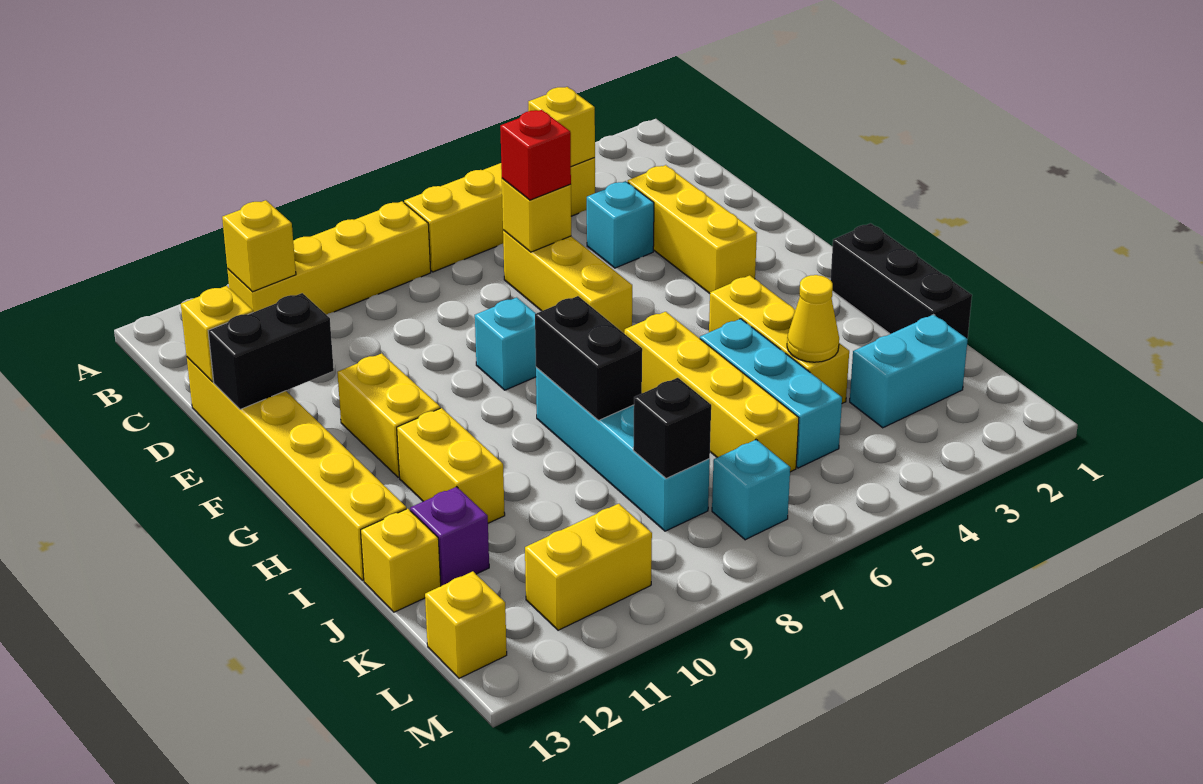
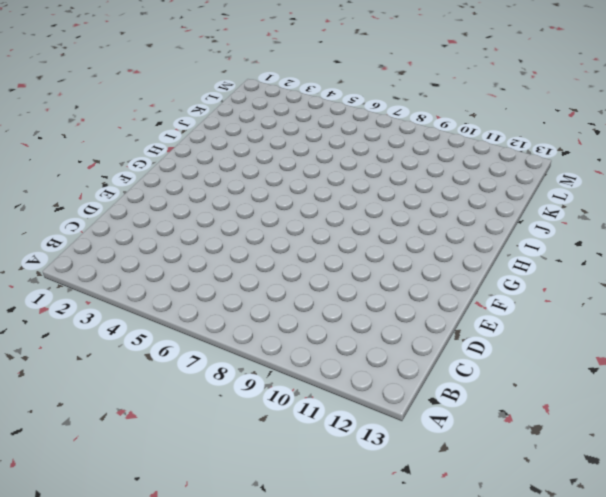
none -> yellow 1x4 brick [404,158,595,272]
none -> yellow 1x4 brick [227,201,431,315]
none -> yellow 1x3 brick [628,165,757,293]

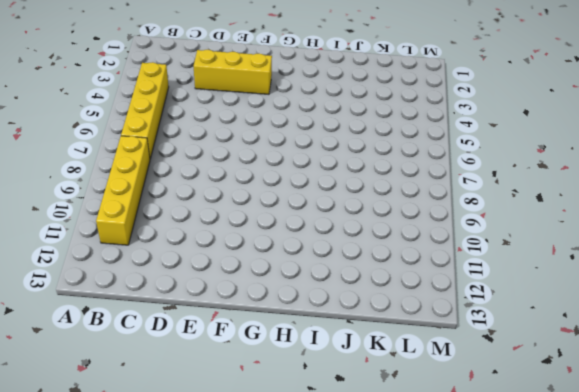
none -> cyan 1x1 brick [587,181,654,268]
none -> yellow 1x3 brick [503,230,632,333]
none -> yellow 1x6 brick [187,357,406,580]

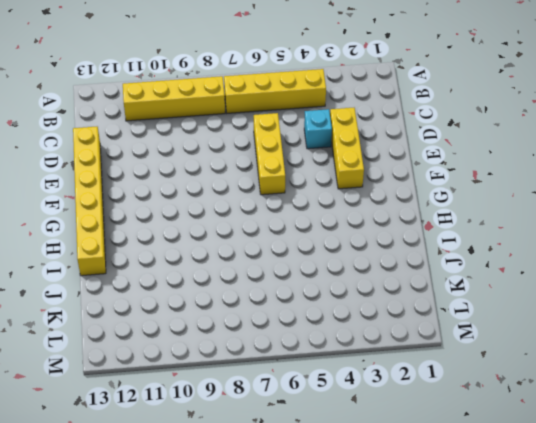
none -> cyan 1x1 brick [475,297,536,390]
none -> yellow 1x2 brick [337,353,440,477]
none -> black 1x3 brick [831,223,972,339]

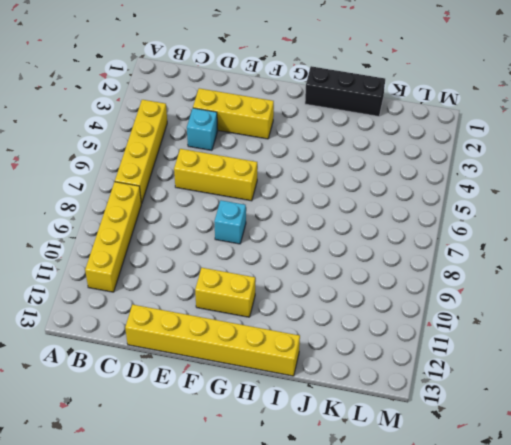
none -> yellow 1x3 brick [709,275,849,403]
none -> yellow 1x4 brick [624,312,799,472]
none -> cyan 1x4 brick [536,367,710,531]

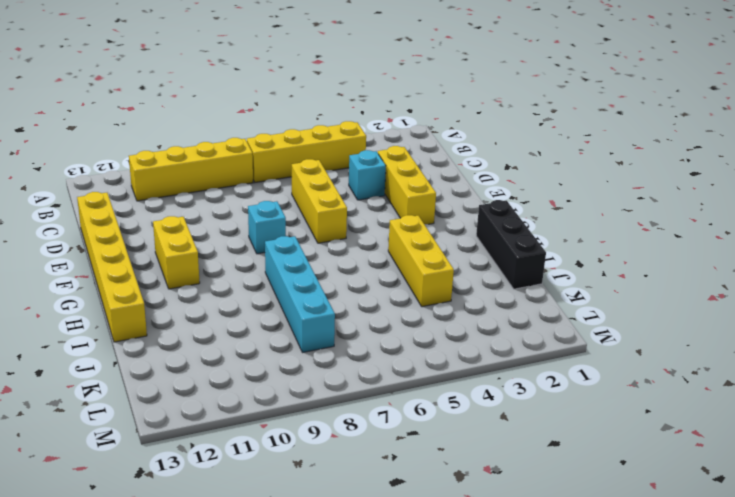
none -> yellow 1x4 brick [624,312,799,472]
none -> yellow 1x2 brick [397,408,505,523]
none -> cyan 1x3 brick [700,319,842,468]

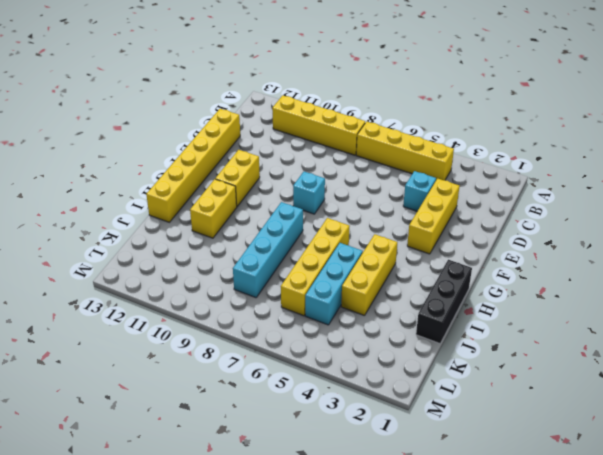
none -> yellow 1x3 brick [503,230,632,333]
none -> purple 1x1 brick [410,487,489,586]
none -> yellow 1x1 brick [361,509,441,612]

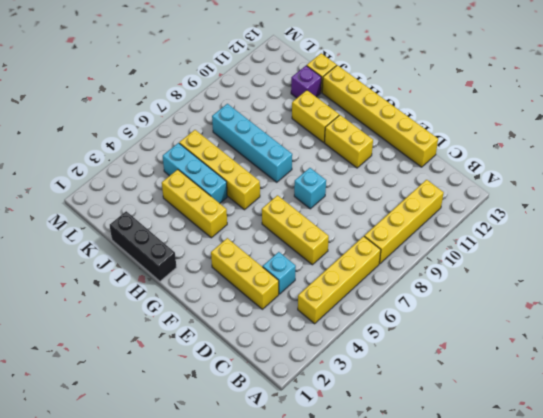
none -> cyan 1x2 brick [850,314,968,428]
none -> cyan 1x1 brick [712,439,790,540]
none -> yellow 1x2 brick [525,504,652,630]

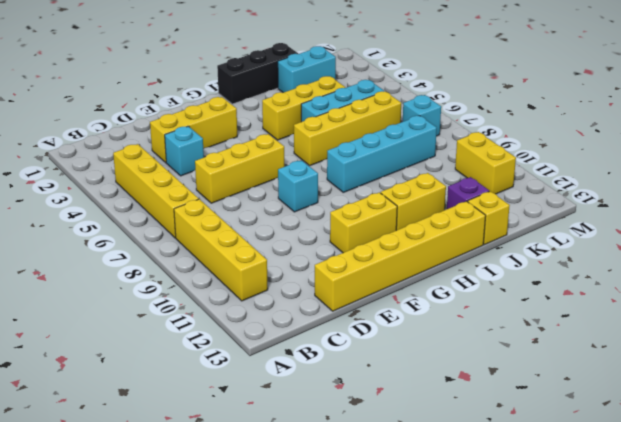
cyan 1x2 brick [278,46,336,93] -> cyan 1x2 brick turned to [850,314,968,428]
none -> yellow 1x1 brick [425,571,507,678]
none -> yellow 1x1 brick [528,87,595,167]
none -> yellow 1x1 brick [222,200,296,292]

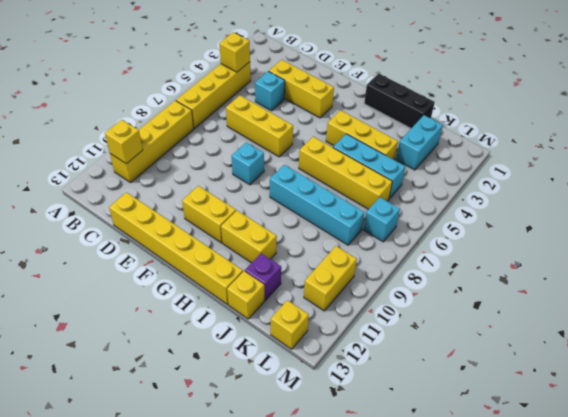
none -> yellow 1x1 brick [502,179,571,252]
none -> yellow 1x1 brick [181,286,253,382]
none -> black 1x2 brick [208,293,334,409]

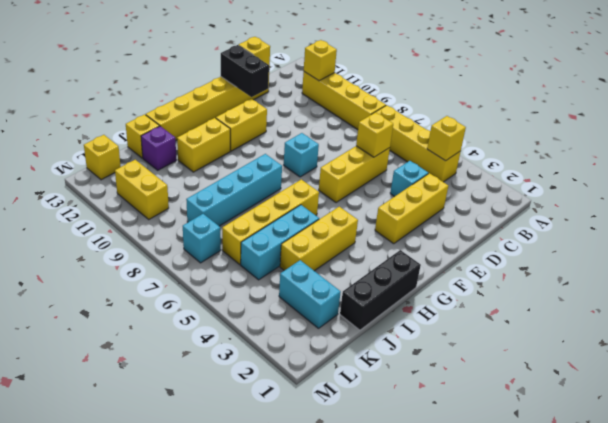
none -> black 1x2 brick [535,296,642,420]
none -> yellow 1x1 cone [787,275,839,362]
none -> black 1x1 brick [633,378,711,478]

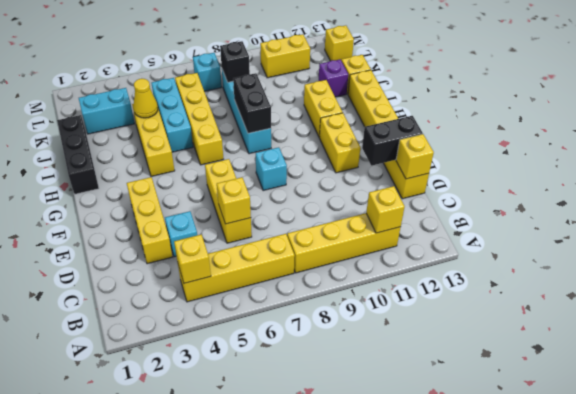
none -> red 1x1 brick [500,110,571,200]

